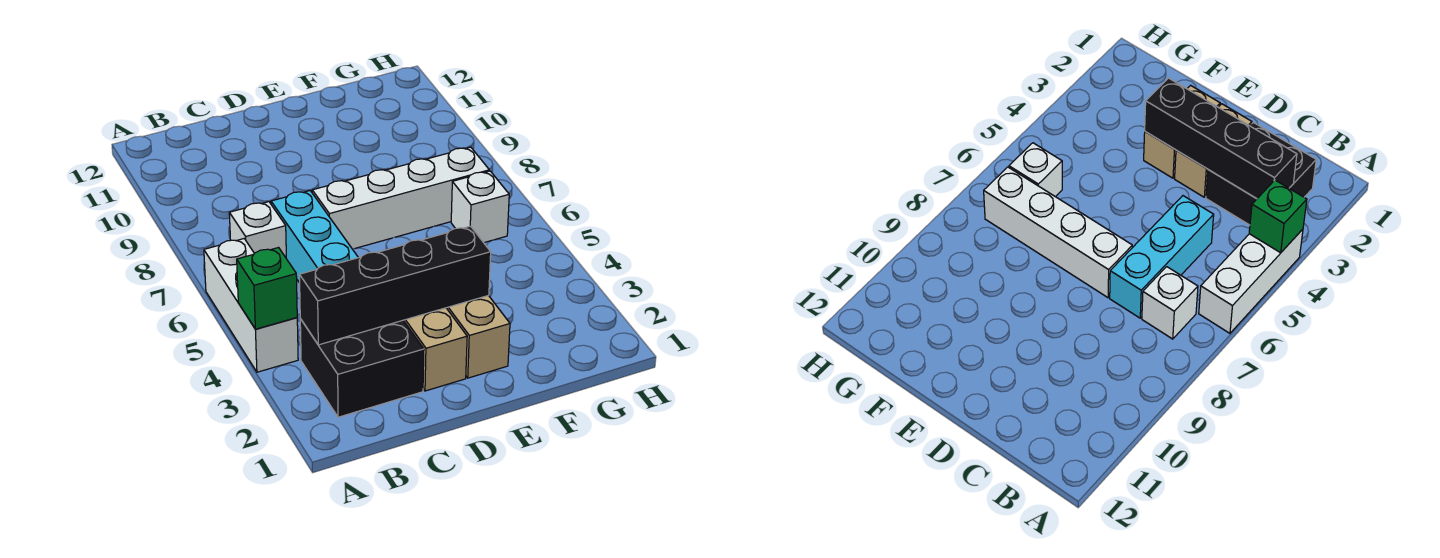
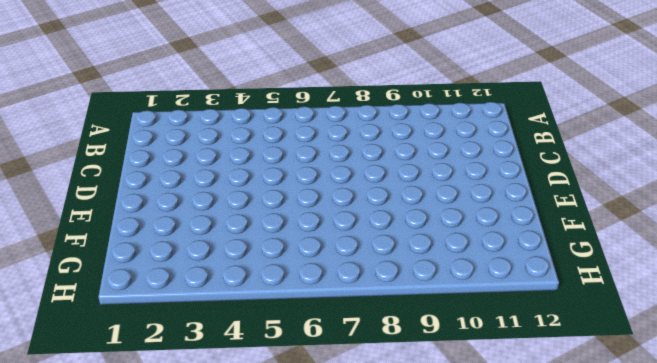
none -> white 1x3 brick [204,239,298,372]
none -> black 2x2 brick [300,319,424,417]

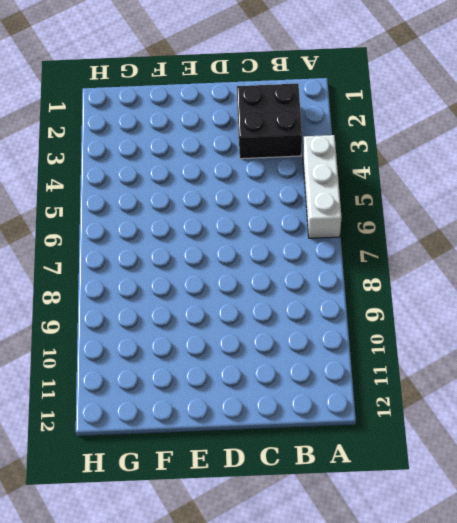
none -> white 1x1 brick [229,202,286,257]
none -> cyan 1x3 brick [271,191,358,283]

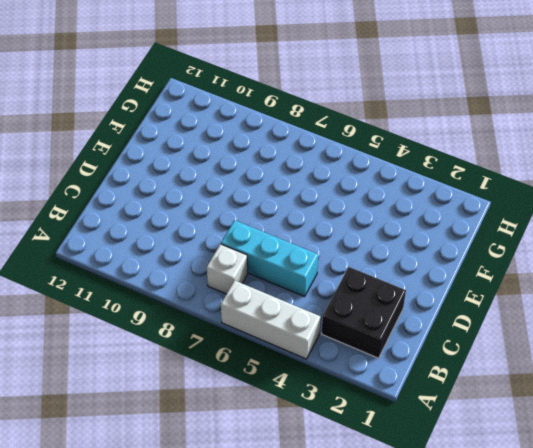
none -> tan 1x2 brick [403,308,467,391]
none -> white 1x4 brick [312,147,489,249]

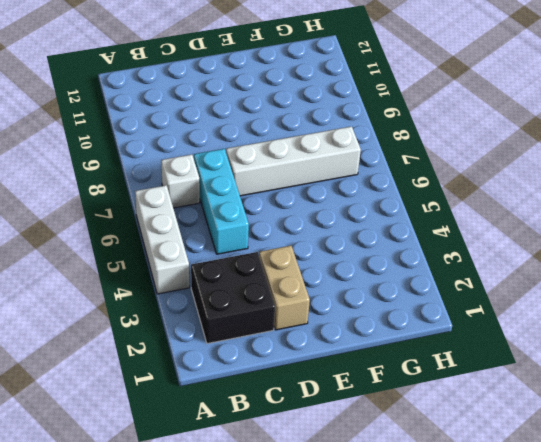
none -> tan 1x2 brick [447,295,510,378]
none -> white 1x1 brick [451,171,509,243]

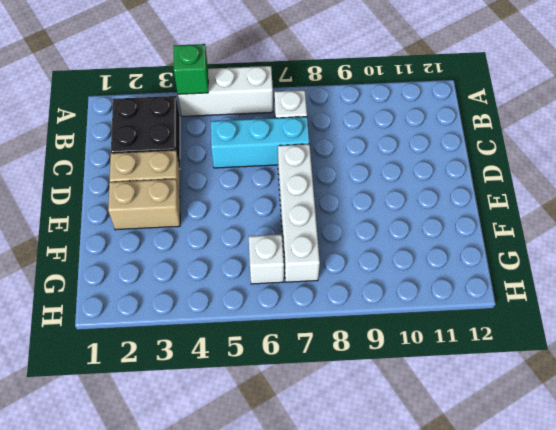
none -> black 1x4 brick [299,226,491,345]

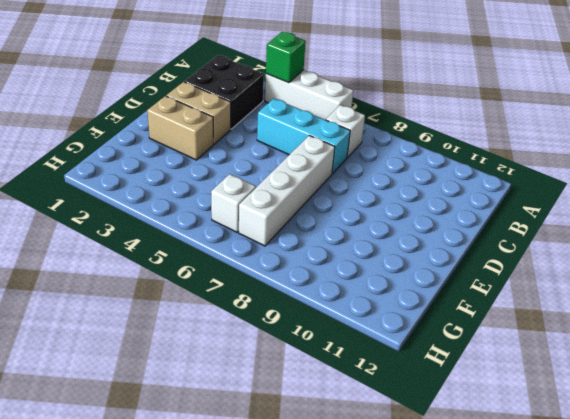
none -> black 1x4 brick [299,226,491,345]

